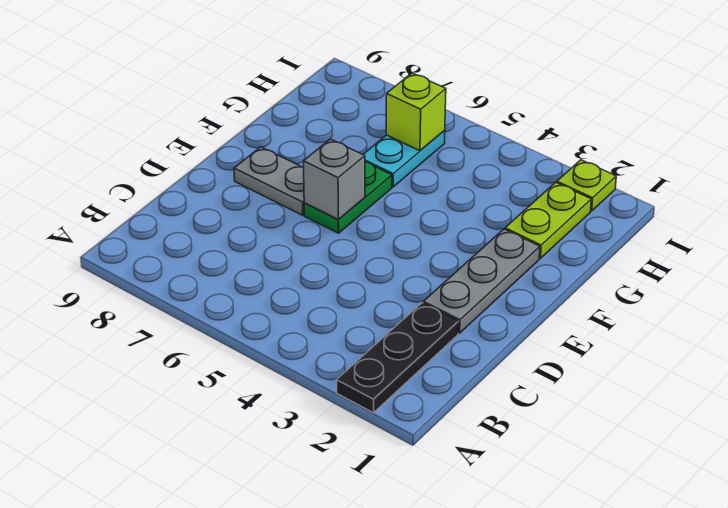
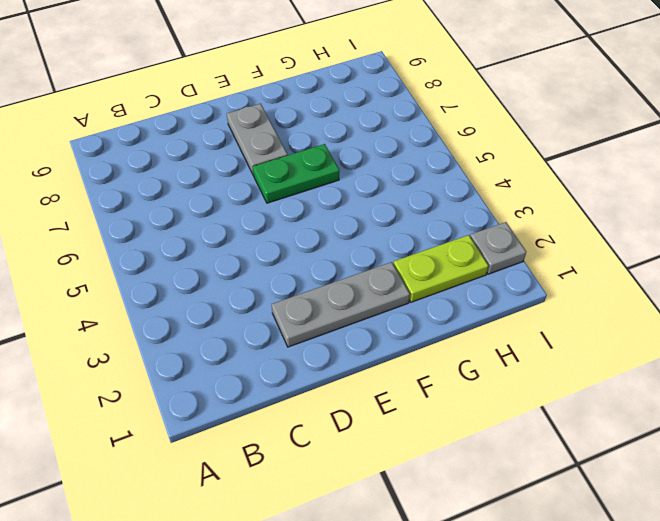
grey 1x1 plate [470,222,526,274] -> lime 1x1 plate [557,160,616,211]
none -> black 1x3 plate [337,303,459,413]
none -> cyan 1x2 plate [363,130,445,187]

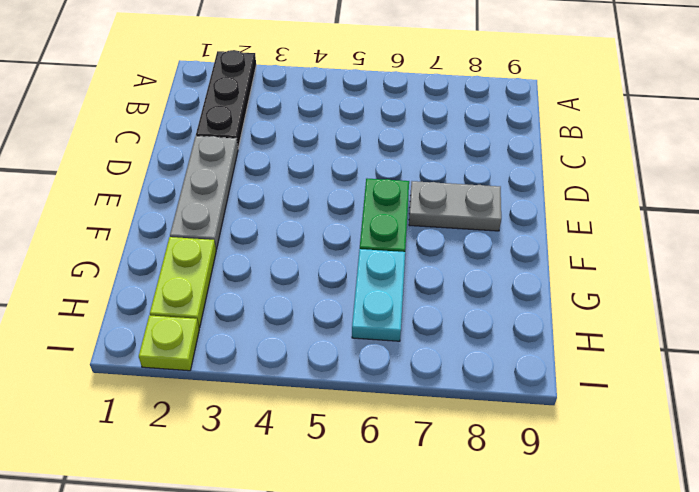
none -> grey 1x1 brick [303,139,365,220]
none -> lime 1x1 brick [386,73,446,151]

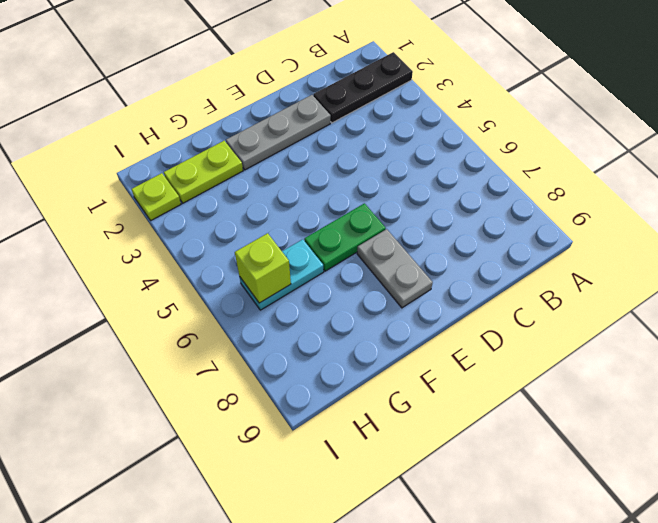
none -> grey 1x1 brick [303,139,365,220]

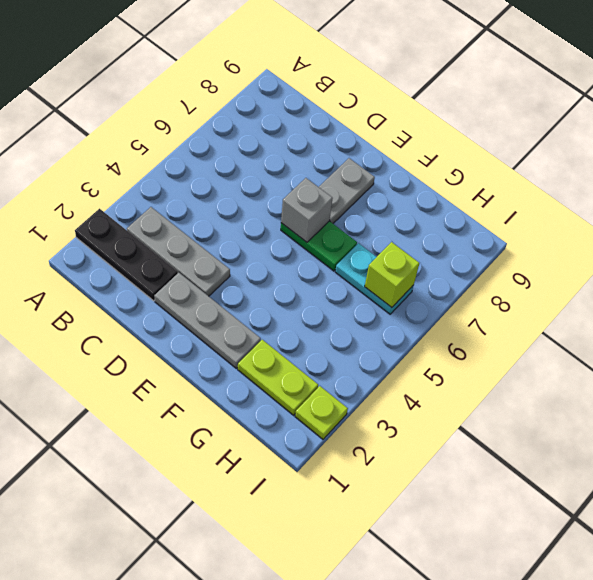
grey 1x3 plate [127,207,230,296] -> none

